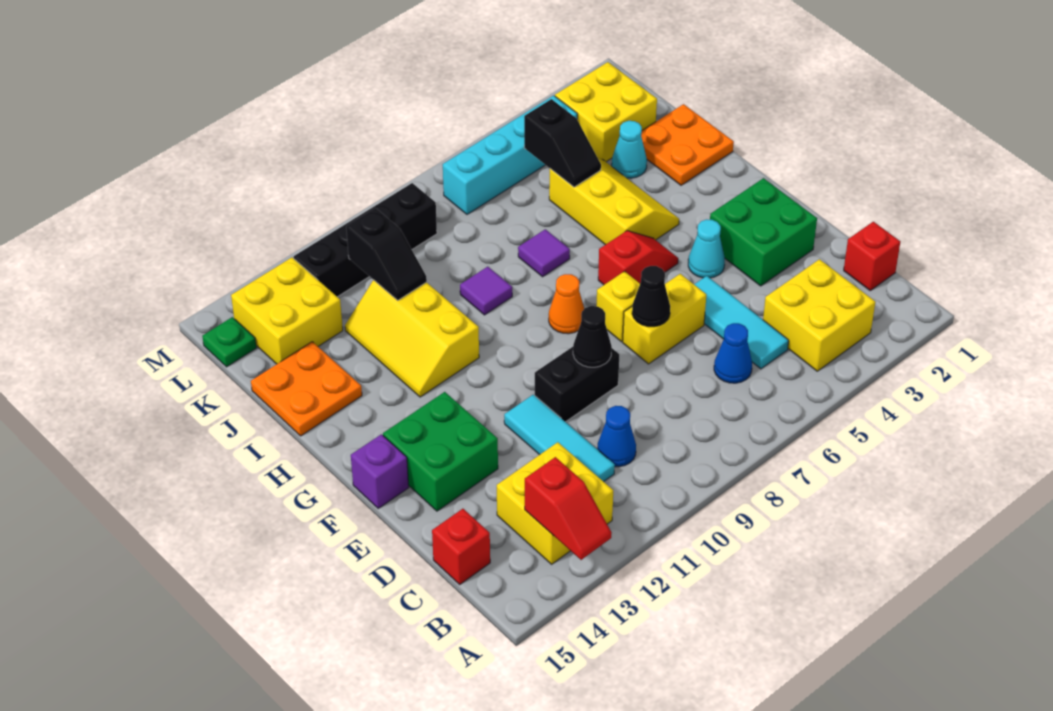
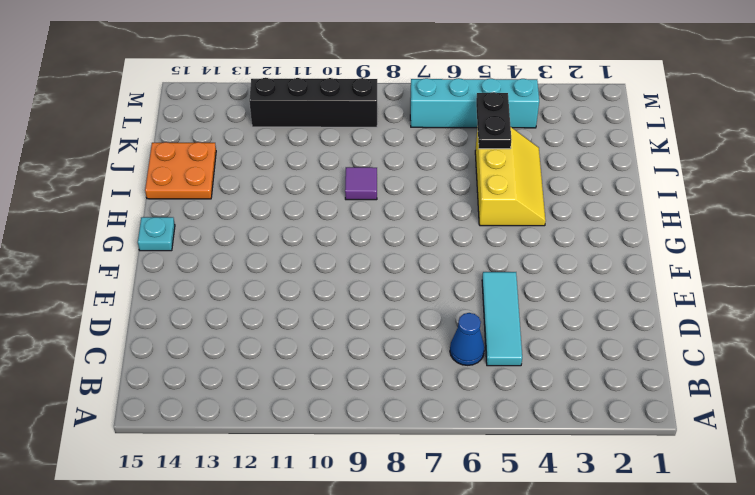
cyan 1x1 plate [138,217,175,251] -> none
black 1x2 plate [476,92,511,149] -> black 1x2 slope [524,99,601,187]
none -> yellow 2x2 brick [763,259,875,371]
none -> yellow 2x2 brick [497,442,613,564]
none -> red 1x1 brick [844,222,900,290]
none -> blue 1x1 cone [597,406,636,467]

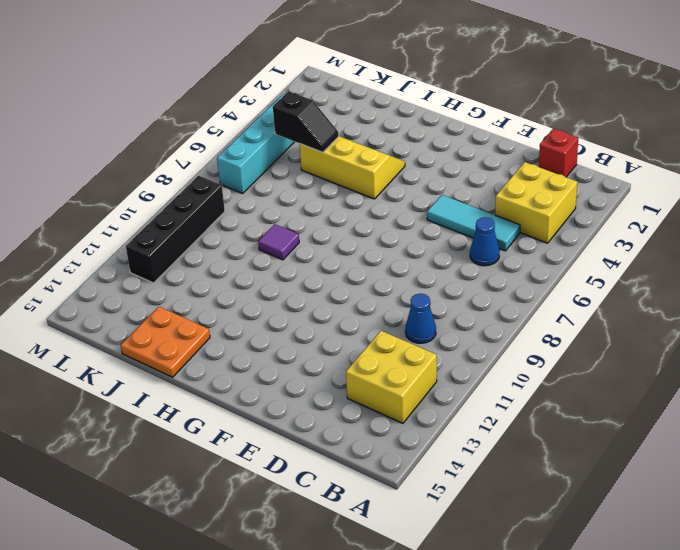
none -> cyan 1x3 tile [504,395,615,482]
none -> red 1x1 brick [432,509,490,584]
none -> green 2x2 brick [710,178,817,286]
none -> yellow 1x2 brick [623,274,706,364]

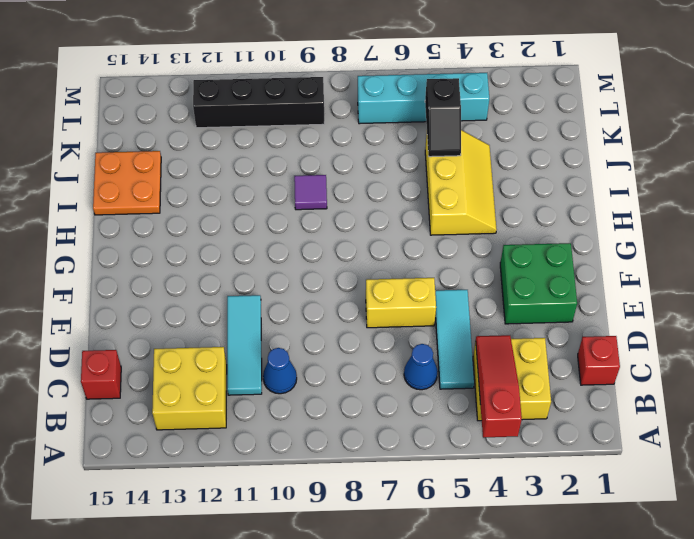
red 1x3 slope [476,335,522,438] -> none
none -> black 1x2 brick [535,347,619,422]
none -> green 2x2 brick [383,392,498,511]
none -> cyan 1x1 cone [688,219,725,278]
none -> yellow 1x1 brick [596,271,640,342]

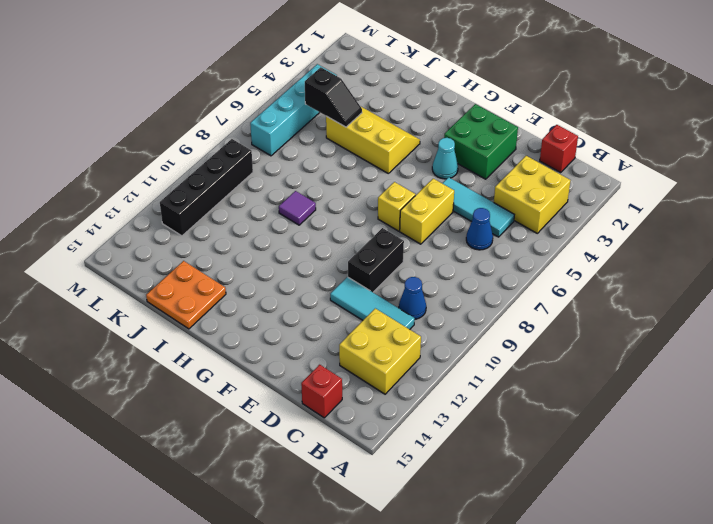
none -> green 2x2 brick [383,392,498,511]
none -> purple 1x1 brick [351,434,409,508]
none -> red 1x2 slope [598,231,678,285]
none -> orange 1x1 cone [549,274,584,334]

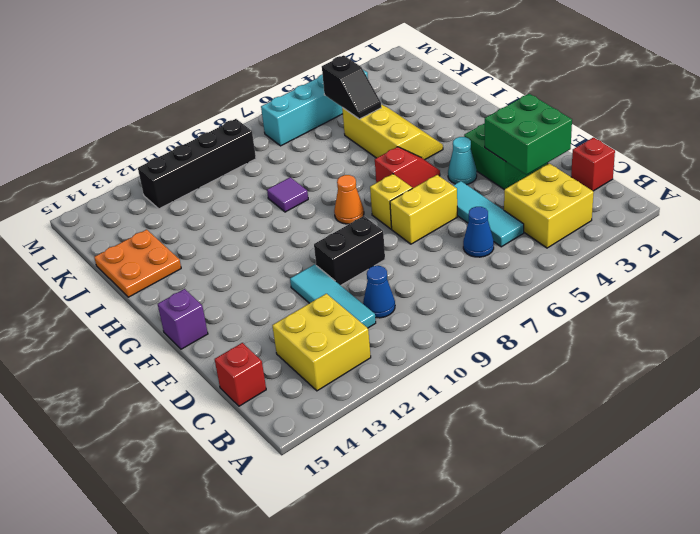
green 2x2 brick [485,94,572,175] -> green 2x2 brick moved to [383,392,498,511]
none -> yellow 2x3 slope [345,280,479,397]
none -> orange 2x2 plate [641,104,734,185]
none -> purple 1x1 tile [518,229,570,277]
none -> cyan 1x1 cone [612,121,647,178]

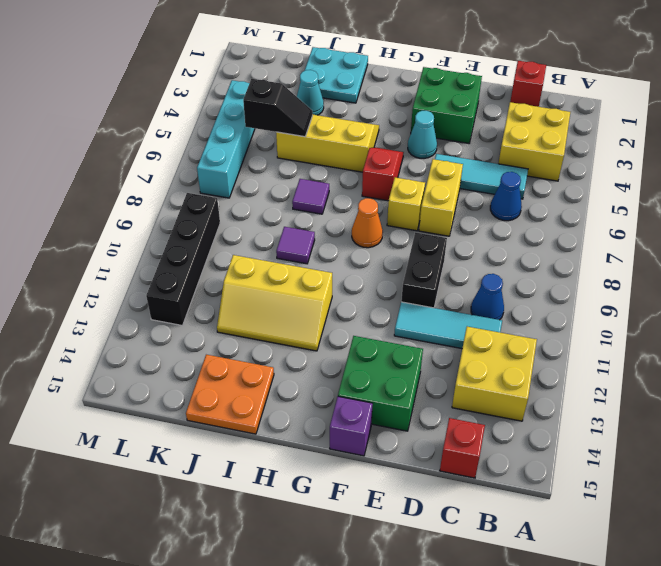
cyan 2x2 plate [304,47,368,103] -> orange 2x2 plate [641,104,734,185]
none -> yellow 2x2 brick [555,62,657,162]
none -> yellow 2x2 brick [231,257,343,364]
none -> green 1x1 plate [202,317,256,367]
none -> red 1x2 slope [525,457,612,560]

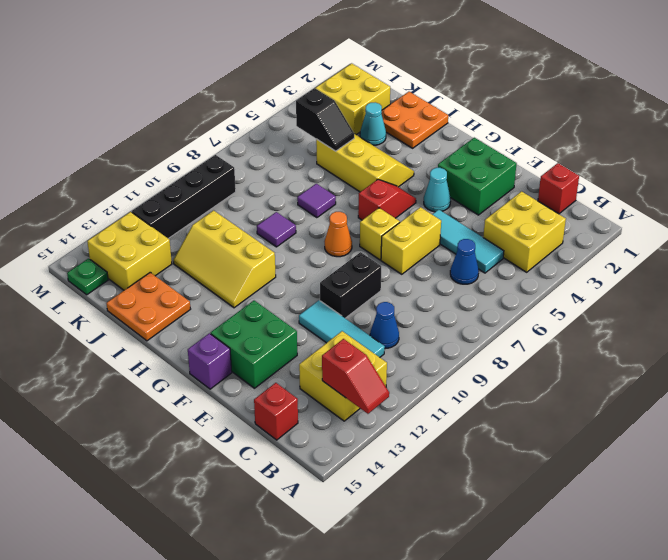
none -> cyan 1x4 brick [443,96,577,214]
none -> black 1x1 cone [632,266,670,327]
none -> black 1x1 cone [573,306,612,367]
none -> black 1x2 slope [346,208,427,300]

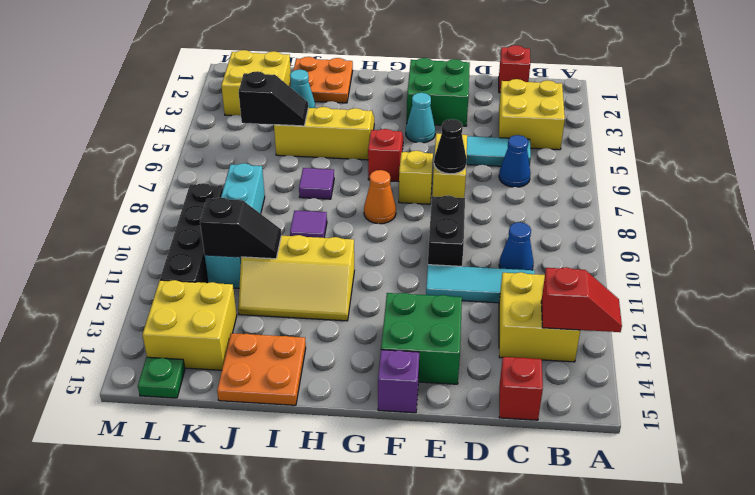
cyan 1x4 brick [205,163,265,288] -> cyan 1x4 brick moved to [443,96,577,214]
none -> black 1x1 cone [573,306,612,367]

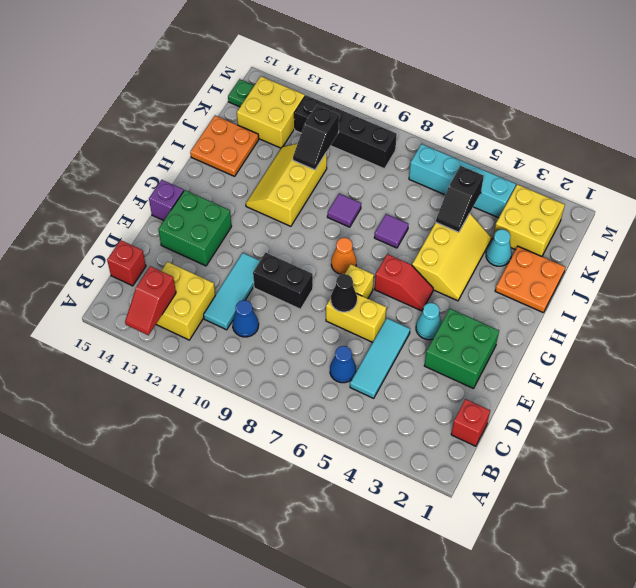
none -> yellow 2x2 brick [763,259,875,371]
none -> black 1x1 cone [573,306,612,367]

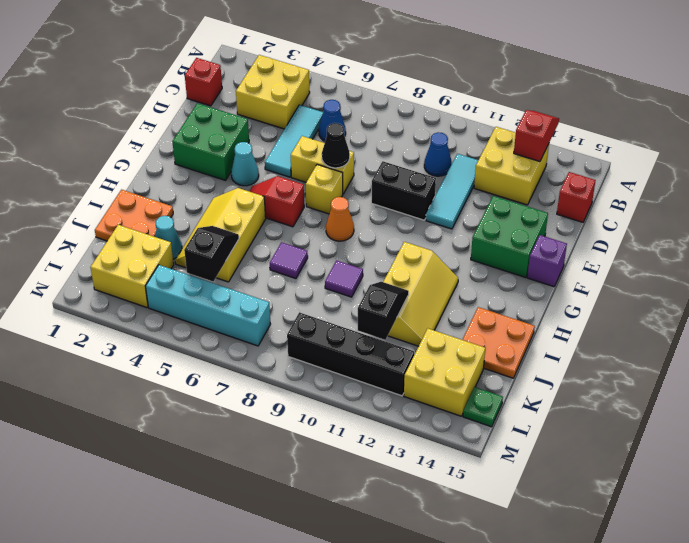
none -> black 1x1 cone [573,306,612,367]

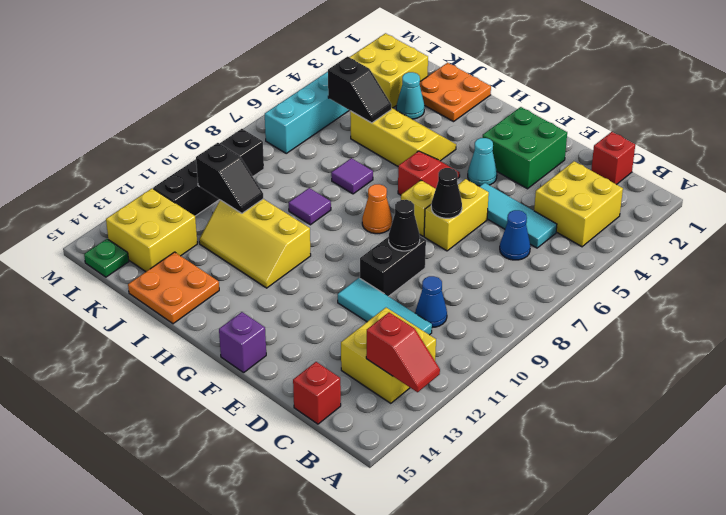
none -> green 2x2 brick [383,392,498,511]

